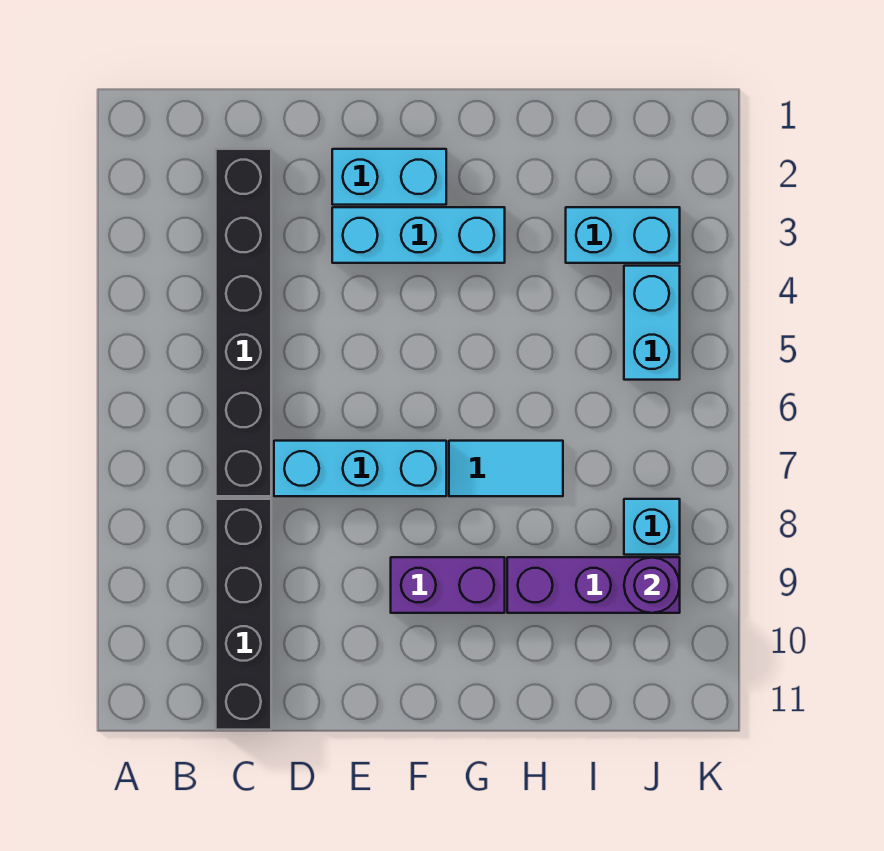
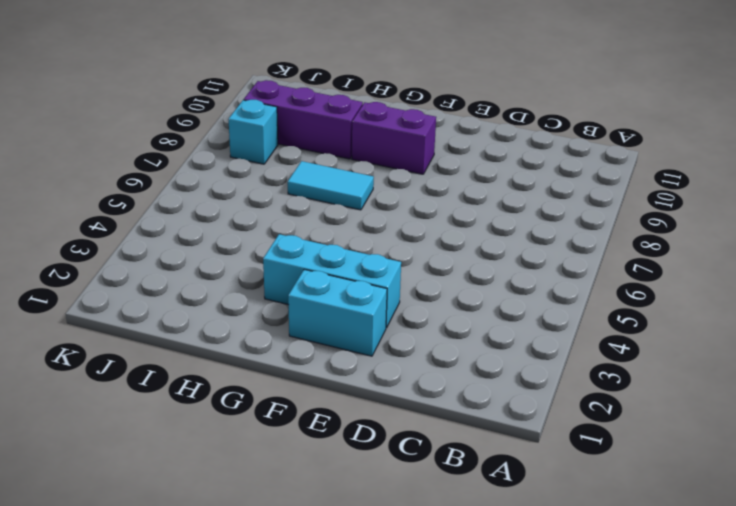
none -> black 1x6 brick [216,149,271,496]
none -> black 1x4 brick [216,499,271,730]
none -> cyan 1x3 brick [274,441,446,496]

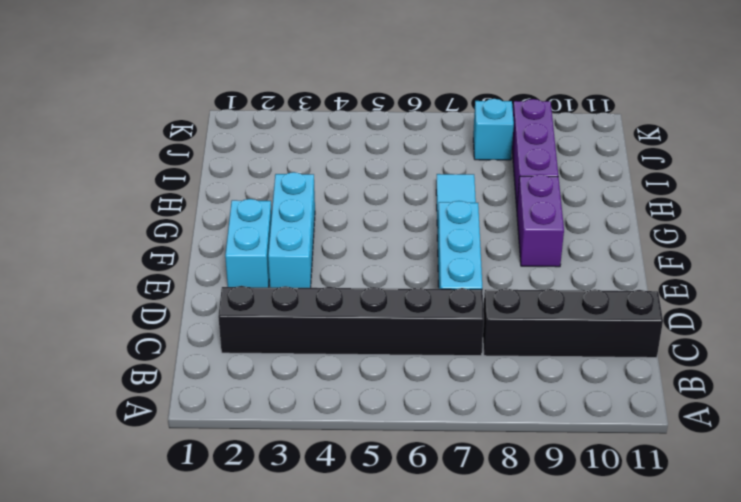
none -> cyan 1x2 brick [566,207,680,263]
none -> cyan 1x2 brick [624,266,680,380]
none -> purple 1x1 round brick [624,557,680,613]

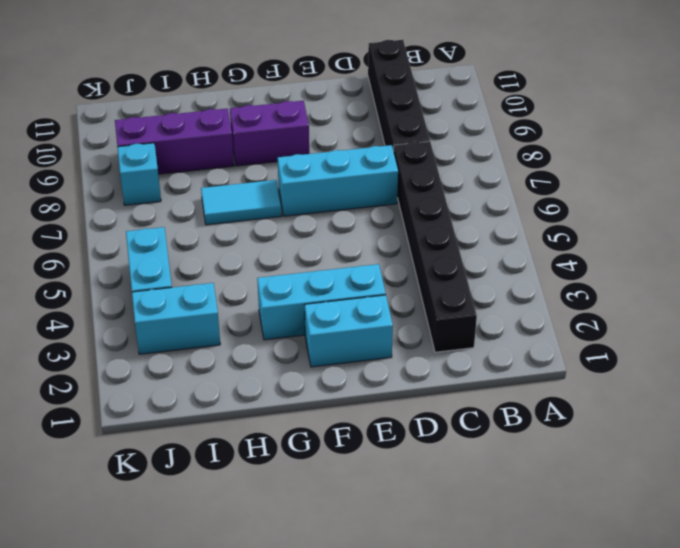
none -> purple 1x1 round brick [624,557,680,613]

